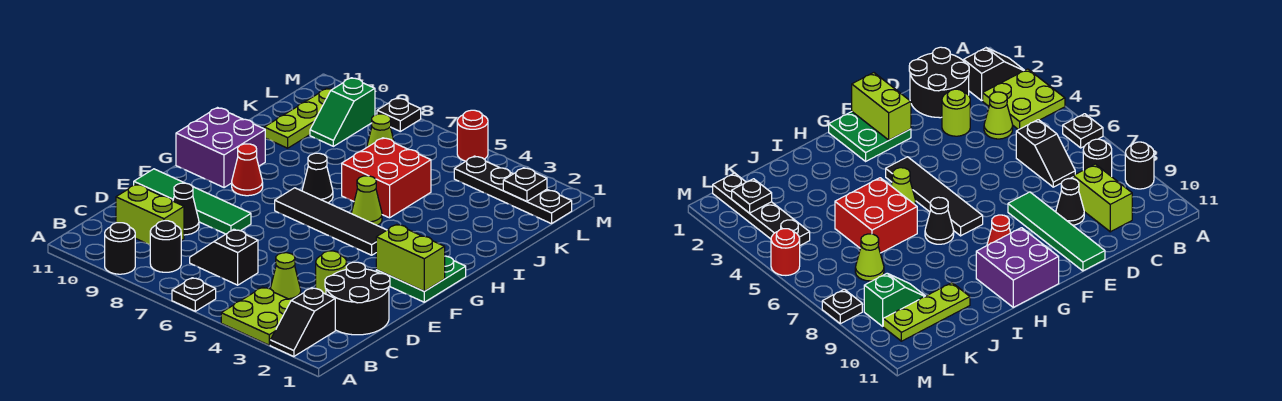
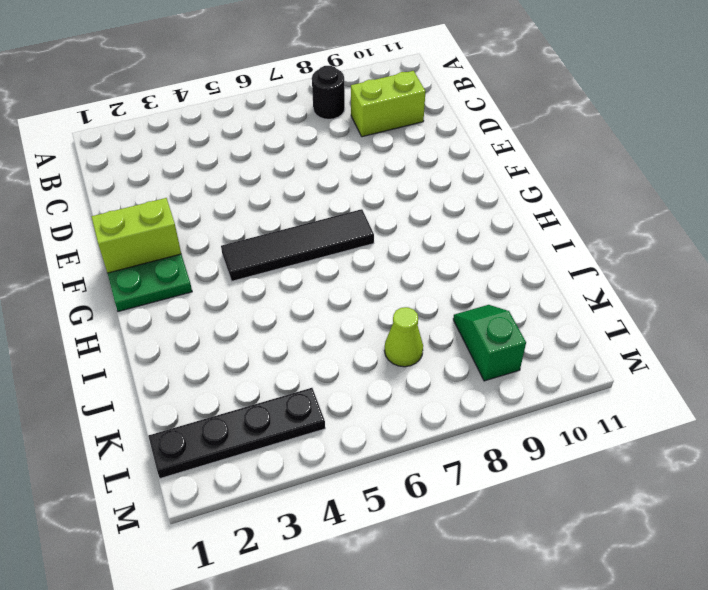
none -> black 1x2 slope [270,288,335,357]
none -> lime 2x2 plate [221,287,292,345]
none -> black 1x1 plate [172,278,216,311]

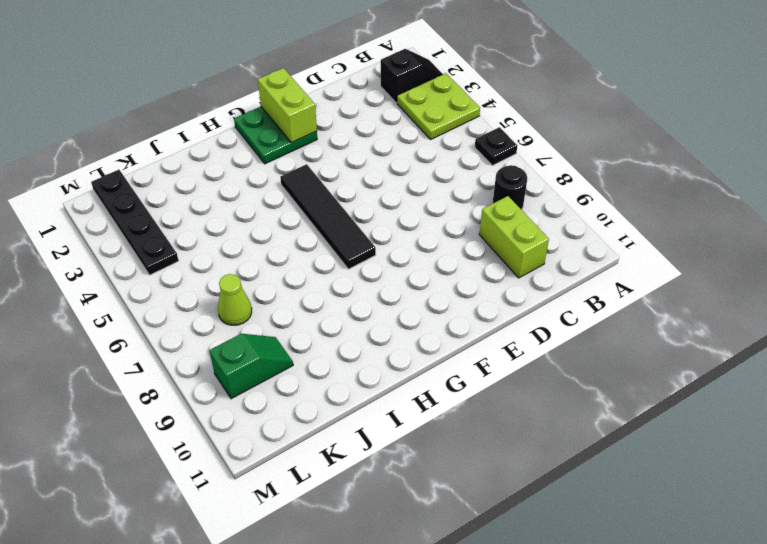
none -> black 1x1 round brick [105,223,135,274]
none -> black 2x2 round brick [325,262,390,335]
none -> lime 1x1 cone [270,253,301,300]

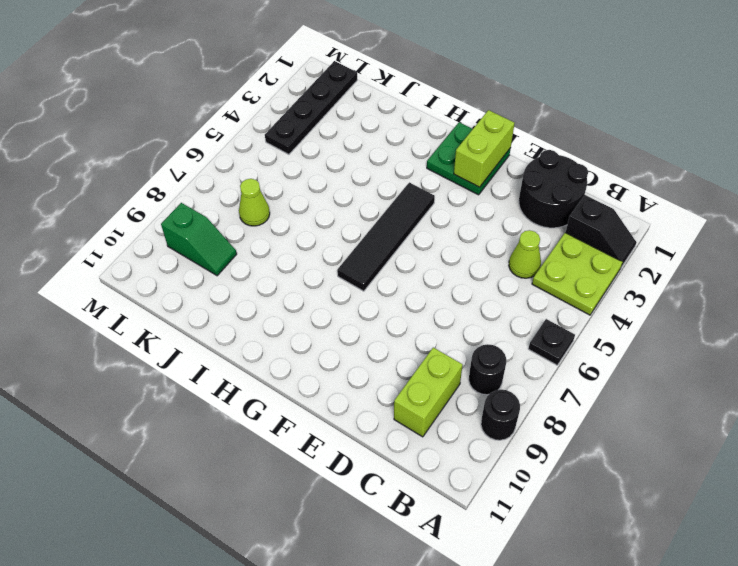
none -> black 1x2 slope [190,229,258,285]
none -> lime 1x1 round brick [316,251,347,294]
none -> black 1x1 cone [173,183,199,235]

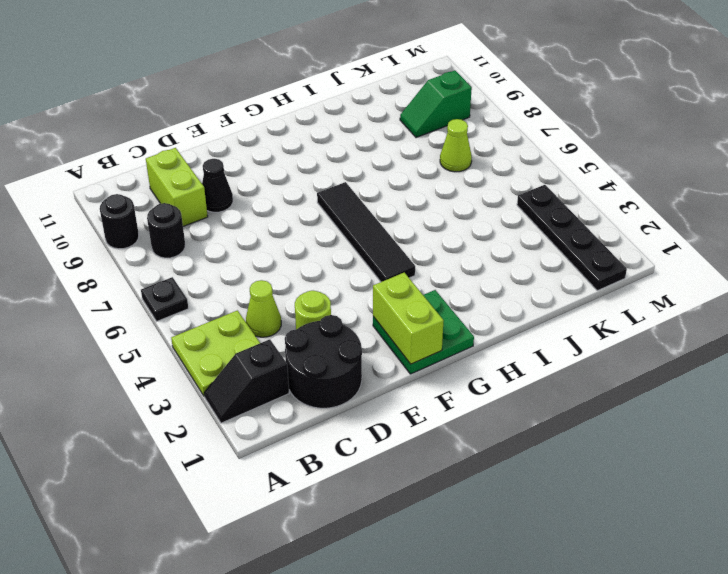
none -> black 1x2 slope [190,229,258,285]
none -> green 1x4 tile [134,169,251,234]
none -> red 1x1 cone [232,144,263,196]

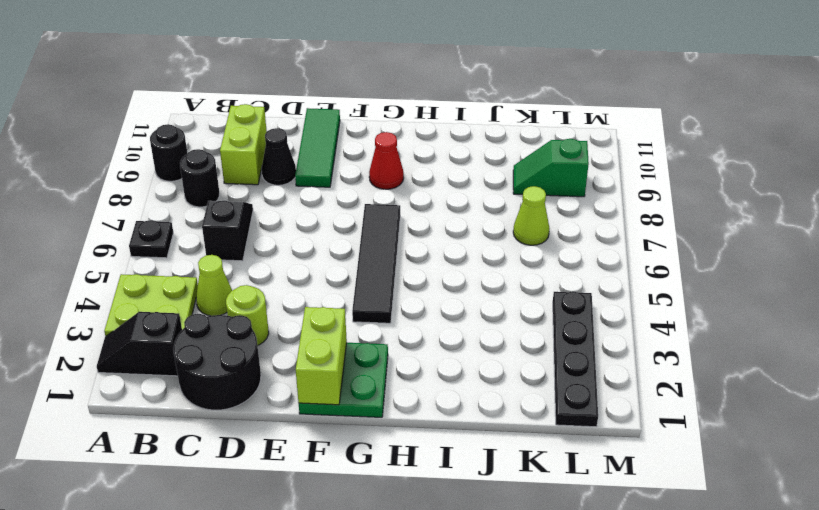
green 1x3 tile [295,108,340,187] -> green 1x4 tile [134,169,251,234]
none -> purple 2x2 brick [176,108,265,188]
none -> lime 1x1 cone [351,176,382,225]
none -> black 1x1 cone [302,153,333,203]

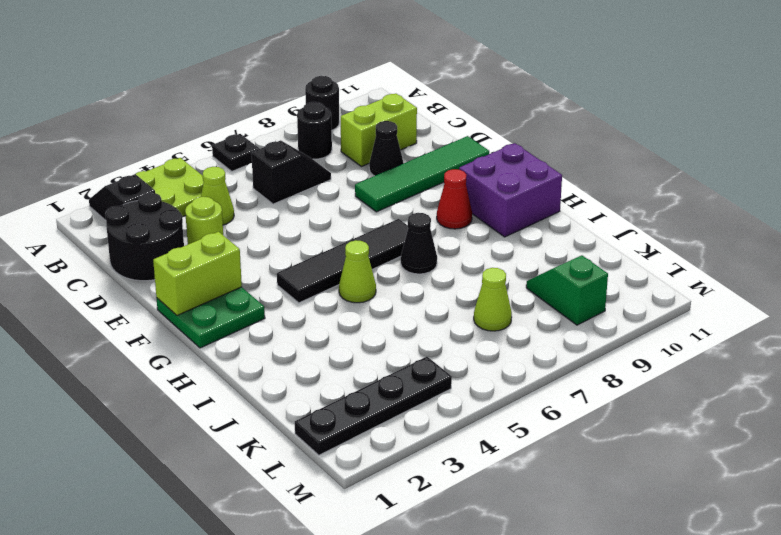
none -> red 2x2 brick [342,138,431,218]
none -> lime 1x3 plate [264,89,332,148]
none -> red 1x1 round brick [457,110,488,161]

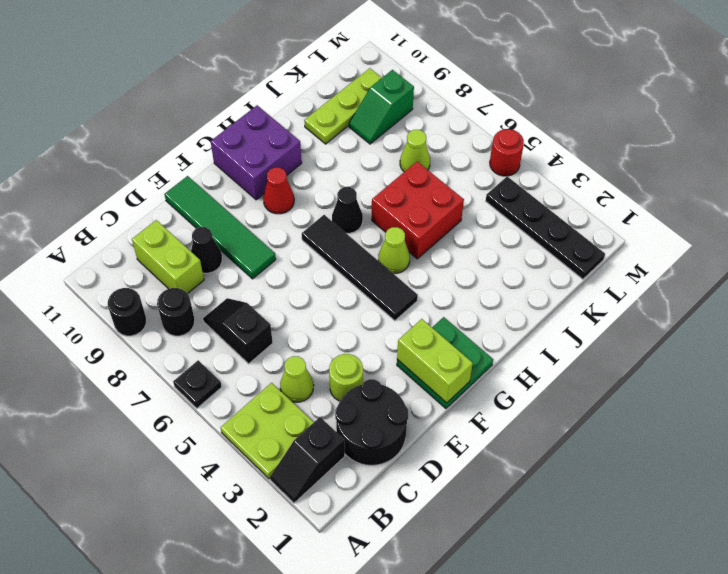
none -> black 1x1 plate [377,98,421,131]
none -> black 1x1 plate [503,168,547,201]

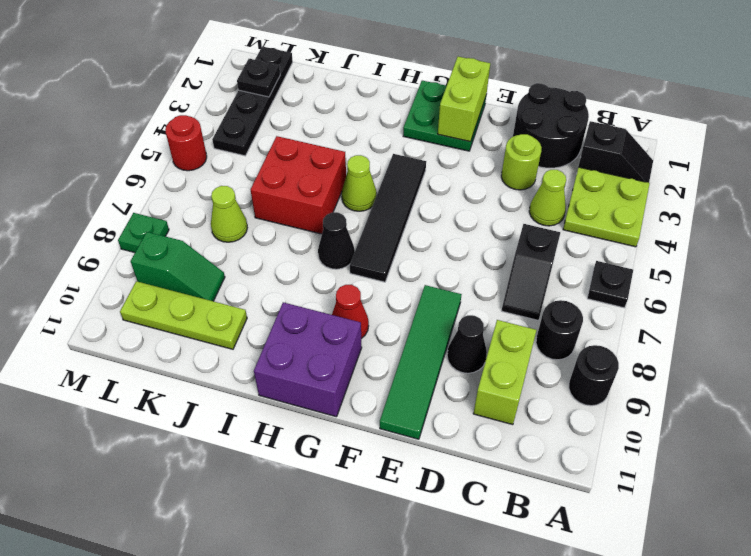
green 1x1 plate [118,213,169,253] -> black 1x1 plate [377,98,421,131]

